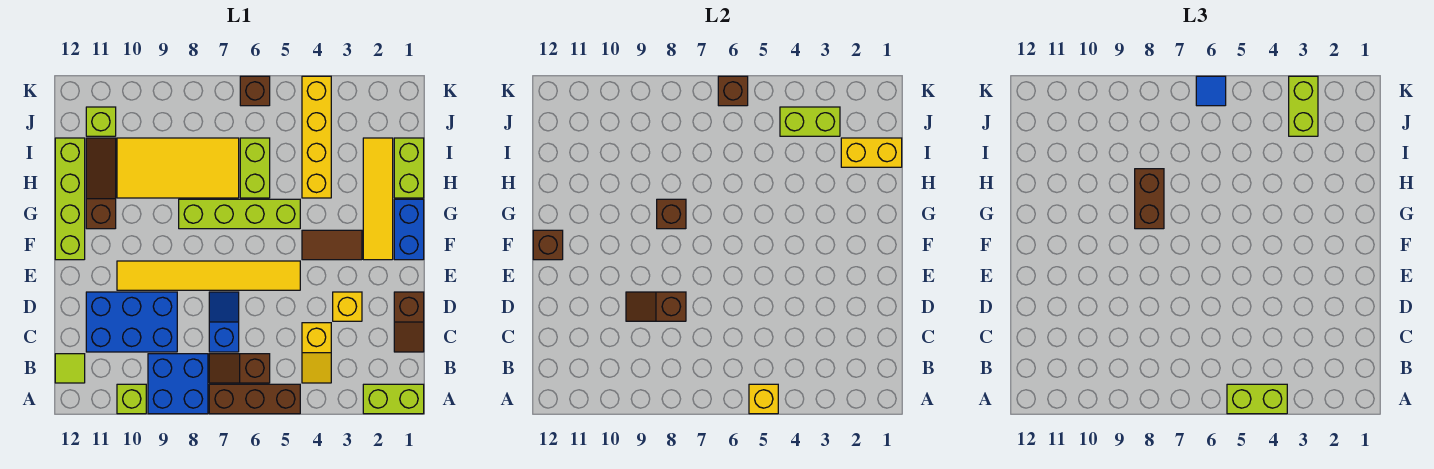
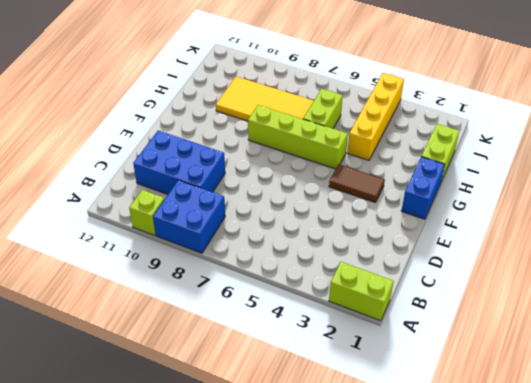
none -> brown 1x3 brick [209,384,300,414]
none -> yellow 1x2 slope [302,323,331,383]
none -> brown 1x2 slope [209,354,270,383]
none -> lime 1x1 tile [55,354,85,383]

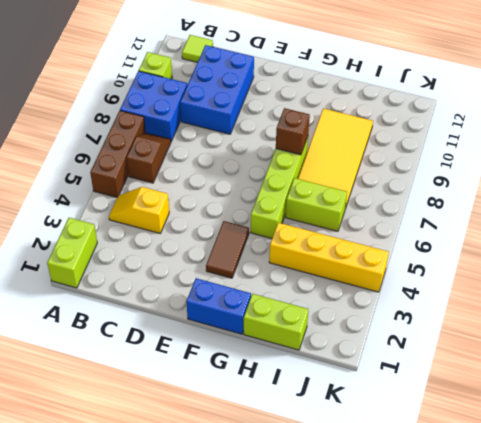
none -> brown 1x2 slope [394,292,424,352]
none -> blue 1x2 slope [209,292,239,352]
none -> yellow 1x1 brick [333,292,362,321]
none -> yellow 1x6 tile [117,261,300,290]

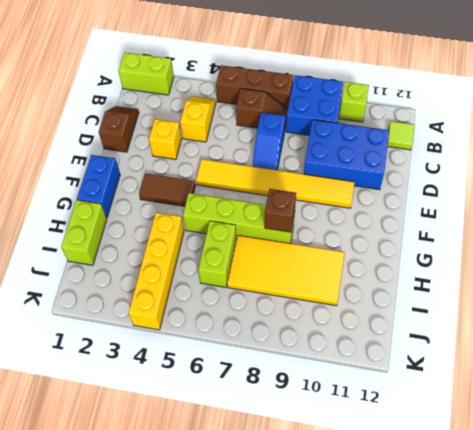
none -> yellow 1x4 tile [363,138,393,260]
none -> lime 1x4 brick [55,138,85,260]
none -> brown 1x3 slope [86,138,116,229]
none -> lime 1x1 brick [86,107,116,136]

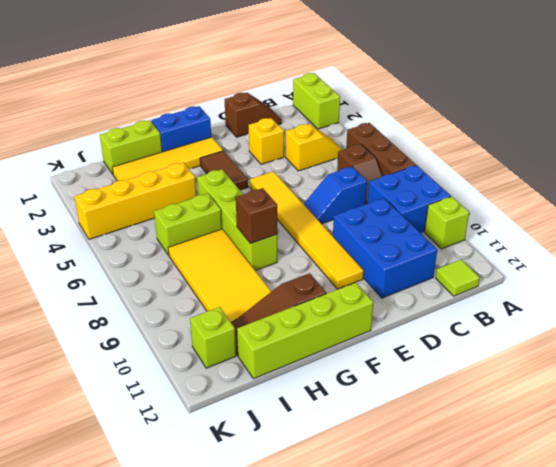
none -> brown 1x1 brick [240,76,270,106]
none -> yellow 1x1 brick [749,384,778,414]
none -> brown 1x2 slope [626,292,686,321]
none -> brown 1x1 brick [533,230,563,260]

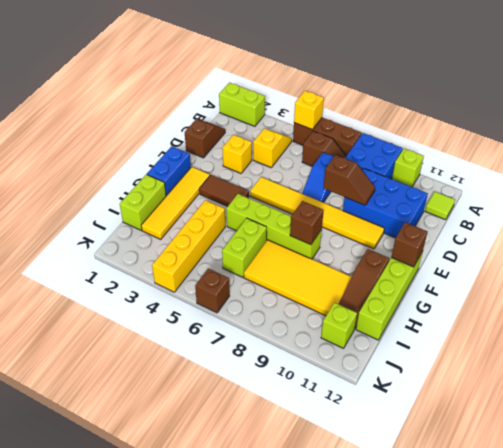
none -> yellow 1x2 brick [841,138,902,167]
none -> lime 1x2 brick [780,107,840,136]
none -> brown 1x1 brick [718,76,748,106]
none -> lime 1x2 brick [1227,384,1287,414]

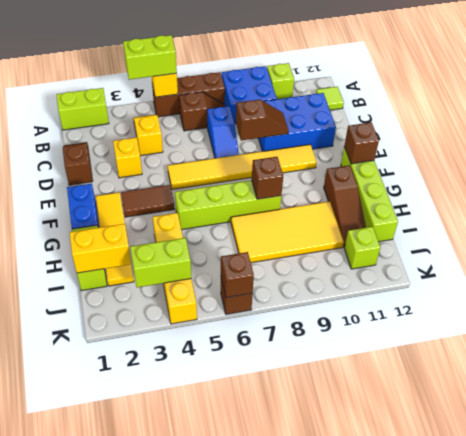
none -> lime 1x2 brick [240,138,270,198]
none -> brown 1x2 brick [1135,169,1164,229]
none -> lime 1x2 brick [1289,76,1318,136]
none -> blue 1x1 tile [1196,76,1226,106]

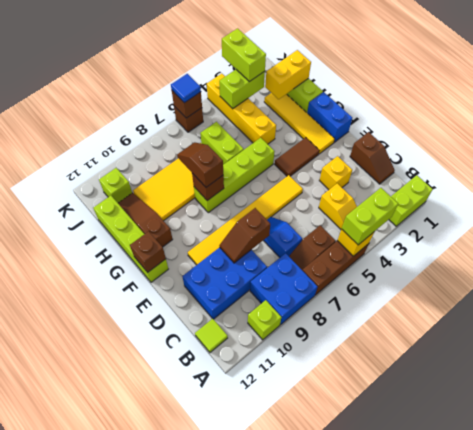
brown 1x2 slope [177,142,223,187] -> brown 1x2 brick [1135,169,1164,229]

